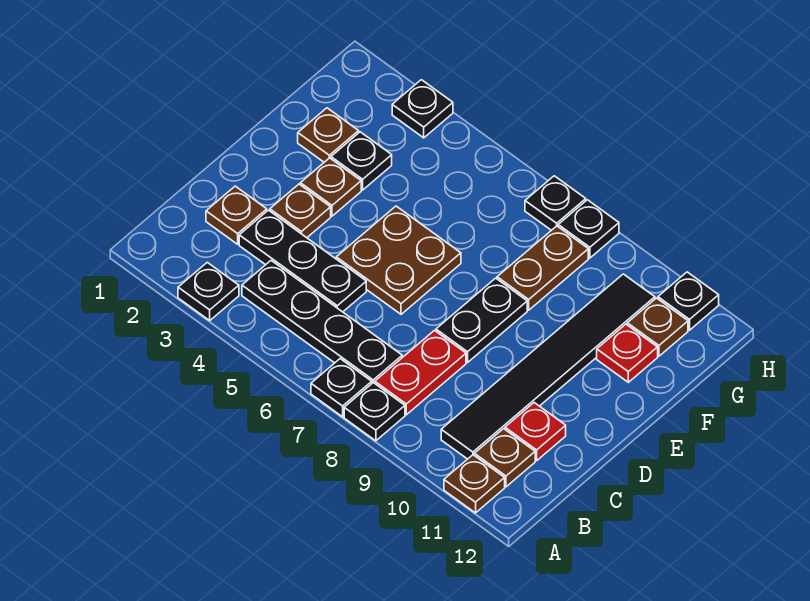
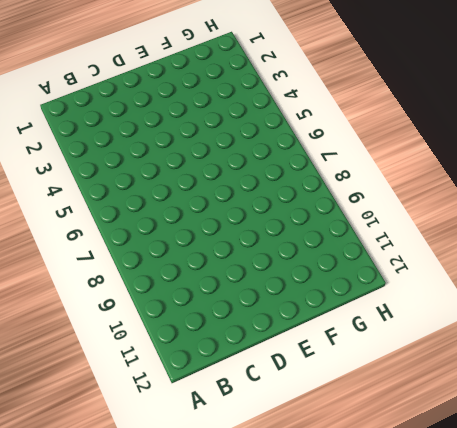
none -> black 1x1 plate [178,262,239,320]
none -> black 1x1 plate [311,359,372,417]
none -> black 1x1 plate [344,383,405,441]

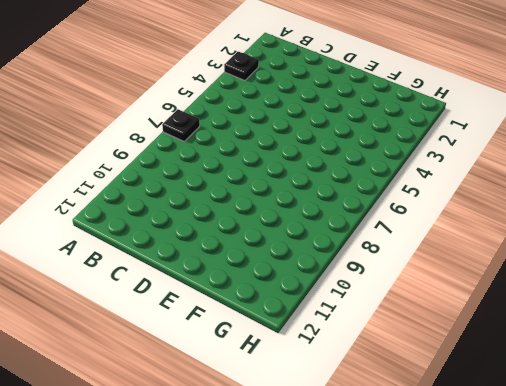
none -> black 1x1 plate [344,383,405,441]
none -> brown 1x1 plate [444,455,505,513]
none -> black 1x4 plate [242,261,402,383]

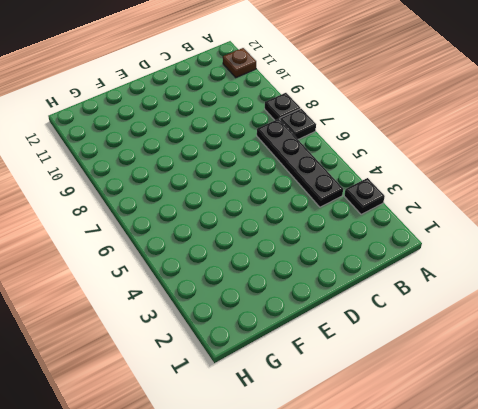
none -> red 1x2 plate [375,330,466,415]
none -> black 1x6 tile [441,274,655,459]
none -> brown 1x1 plate [474,429,535,487]

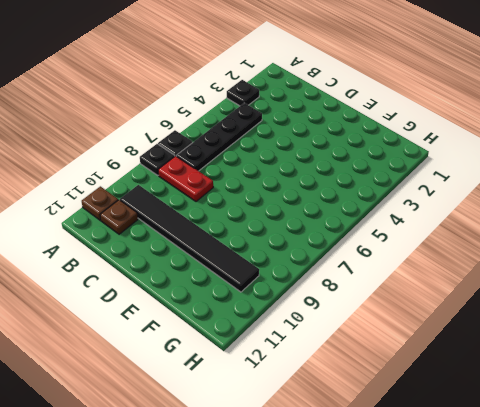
none -> brown 1x1 plate [206,186,267,244]
none -> black 1x3 plate [239,210,366,312]
none -> red 1x1 plate [505,403,566,461]

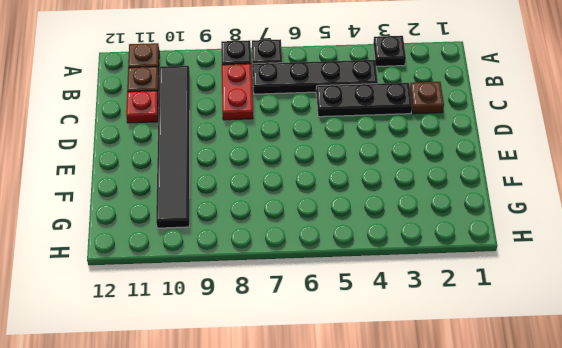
none -> brown 1x1 plate [270,184,331,238]
none -> brown 2x2 plate [336,206,461,314]
none -> black 1x2 plate [436,278,527,362]

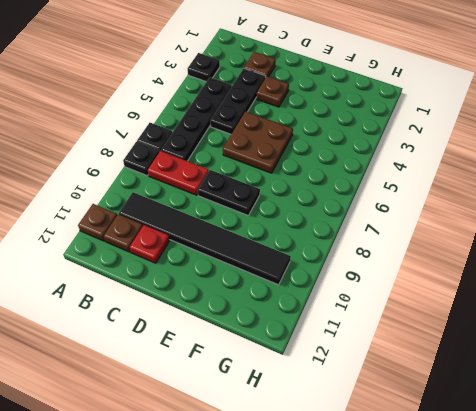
none -> brown 1x1 plate [300,158,361,216]
none -> brown 1x1 plate [298,108,359,162]
none -> black 1x1 plate [331,132,392,190]

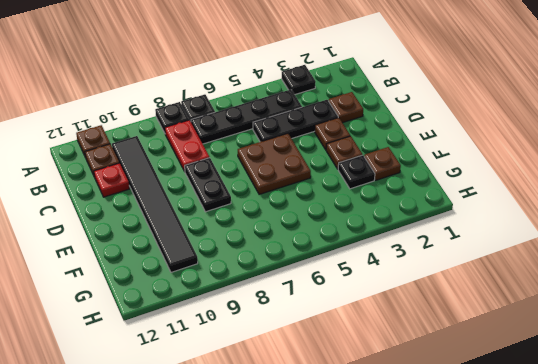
none -> brown 1x2 plate [497,226,588,310]
none -> red 1x1 plate [597,324,658,382]
none -> brown 1x1 plate [627,298,688,356]

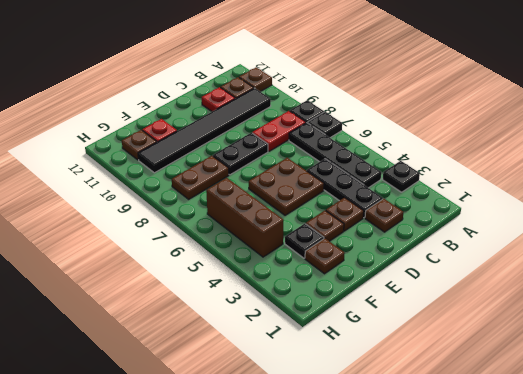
brown 1x3 brick [206,178,284,257] -> none
none -> black 1x1 plate [392,80,453,138]
none -> black 1x1 plate [525,176,586,230]
none -> black 1x1 plate [558,200,619,258]

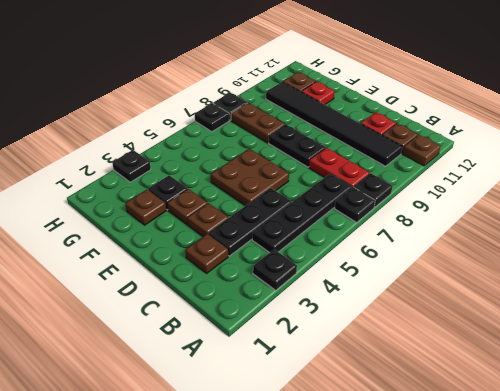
none -> black 1x1 plate [658,272,719,330]

